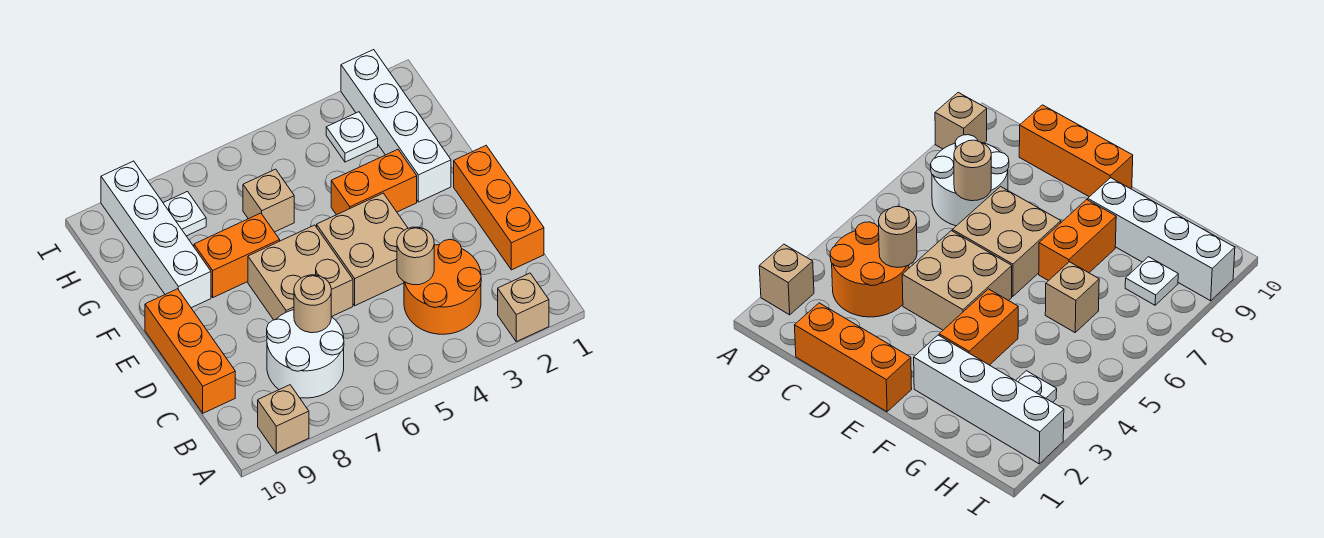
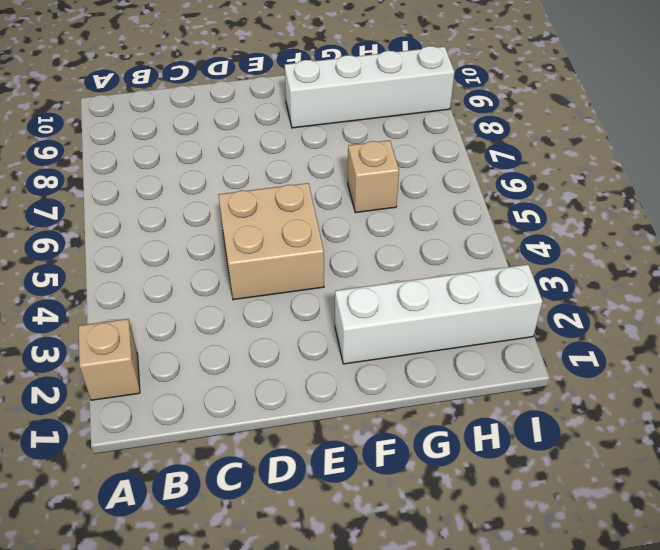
none -> tan 1x1 brick [258,385,309,453]
none -> orange 2x2 round brick [404,239,481,334]
none -> white 2x2 round brick [267,310,344,398]

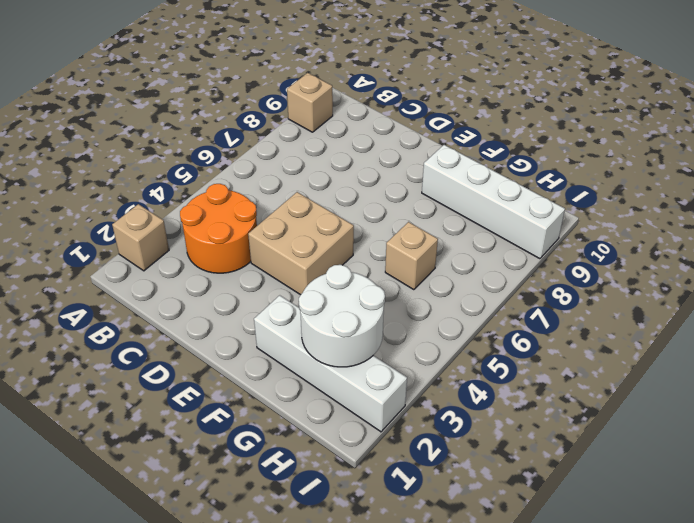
white 2x2 round brick [299,265,385,367] -> white 2x2 round brick moved to [267,310,344,398]
none -> orange 1x3 brick [454,146,544,270]
none -> orange 1x3 brick [145,289,235,413]
none -> tan 2x2 brick [248,225,353,320]

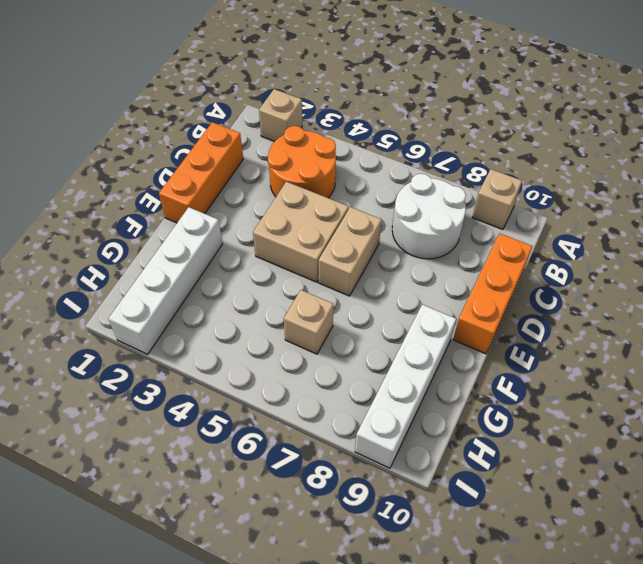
tan 1x2 brick [319,207,381,296] -> tan 2x2 brick [248,225,353,320]
none -> orange 1x2 brick [331,150,417,215]
none -> orange 1x2 brick [194,213,280,297]
none -> white 1x1 plate [326,112,378,162]

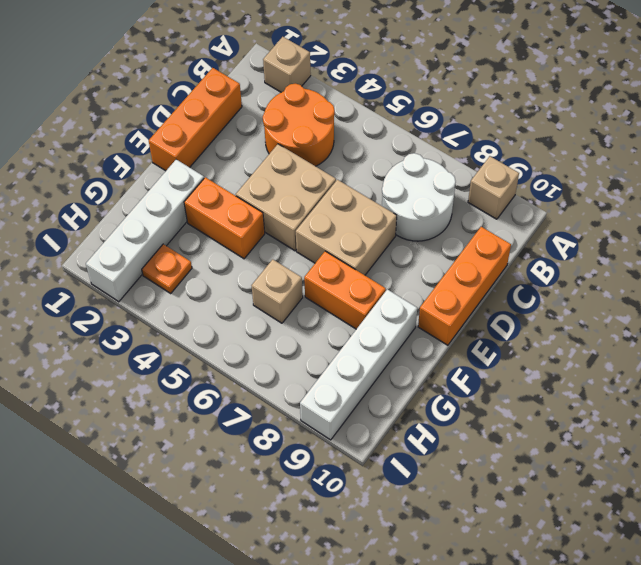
orange 1x1 plate [142,244,192,293] -> white 1x1 plate [326,112,378,162]
none -> white 1x1 plate [163,192,206,236]
none -> tan 1x1 round brick [397,227,434,285]
none -> tan 1x1 round brick [294,275,331,333]

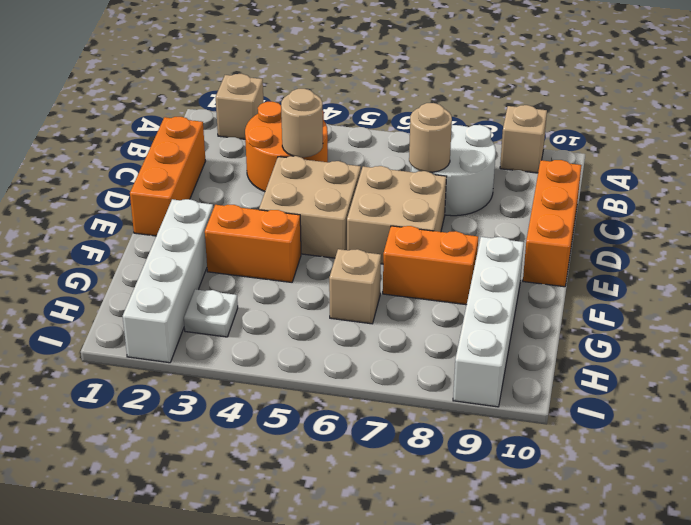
none -> white 1x1 plate [163,192,206,236]

